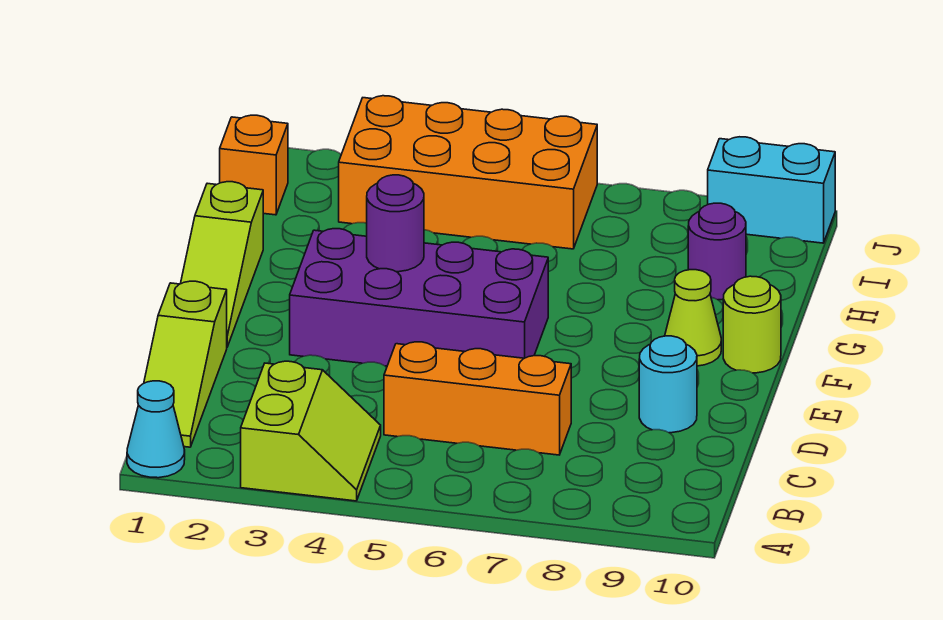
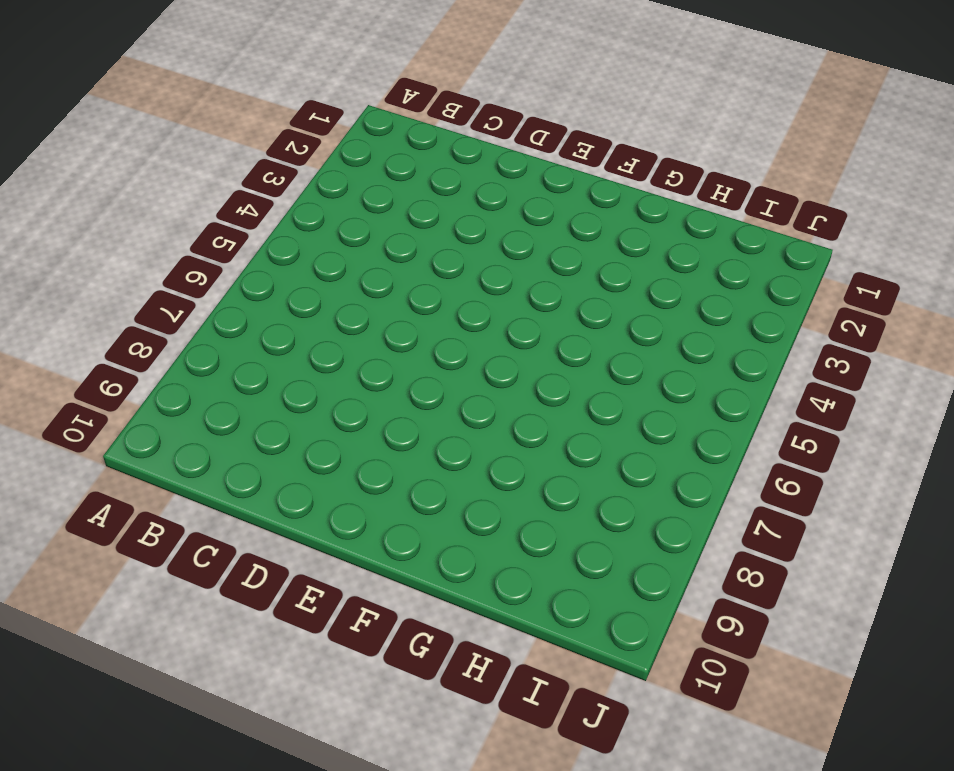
none -> cyan 1x1 cone [127,381,185,478]
none -> lime 2x2 slope [241,361,381,501]
none -> lime 1x3 slope [144,281,227,447]

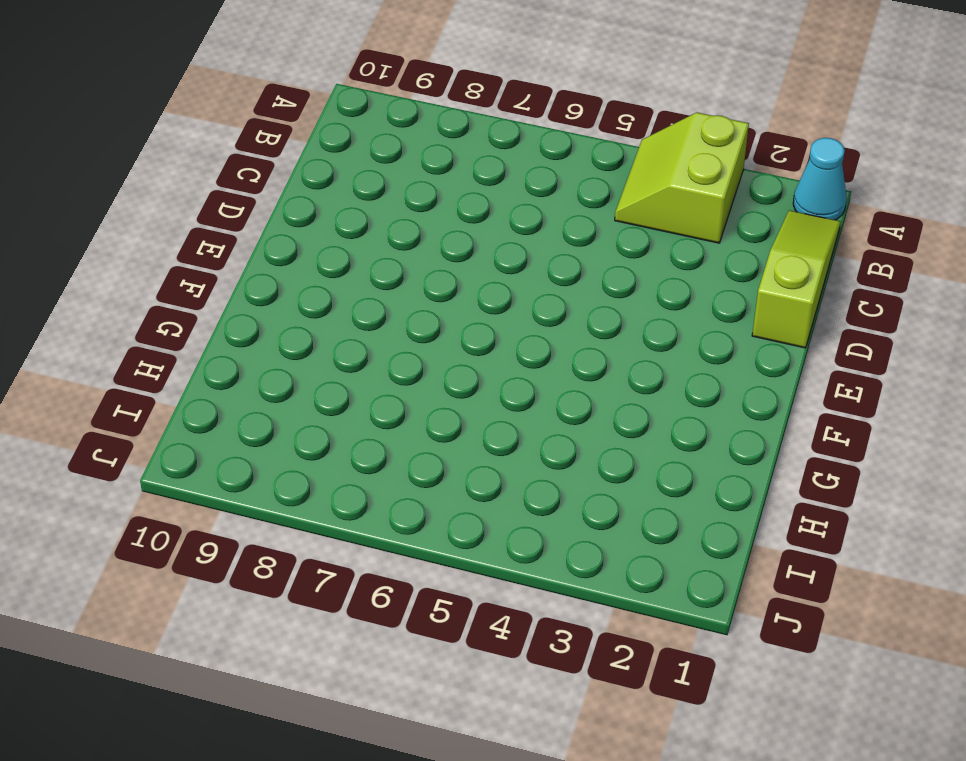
none -> orange 1x3 brick [384,342,571,455]
none -> cyan 1x1 round brick [639,336,697,433]
none -> lime 1x3 slope [181,182,263,347]

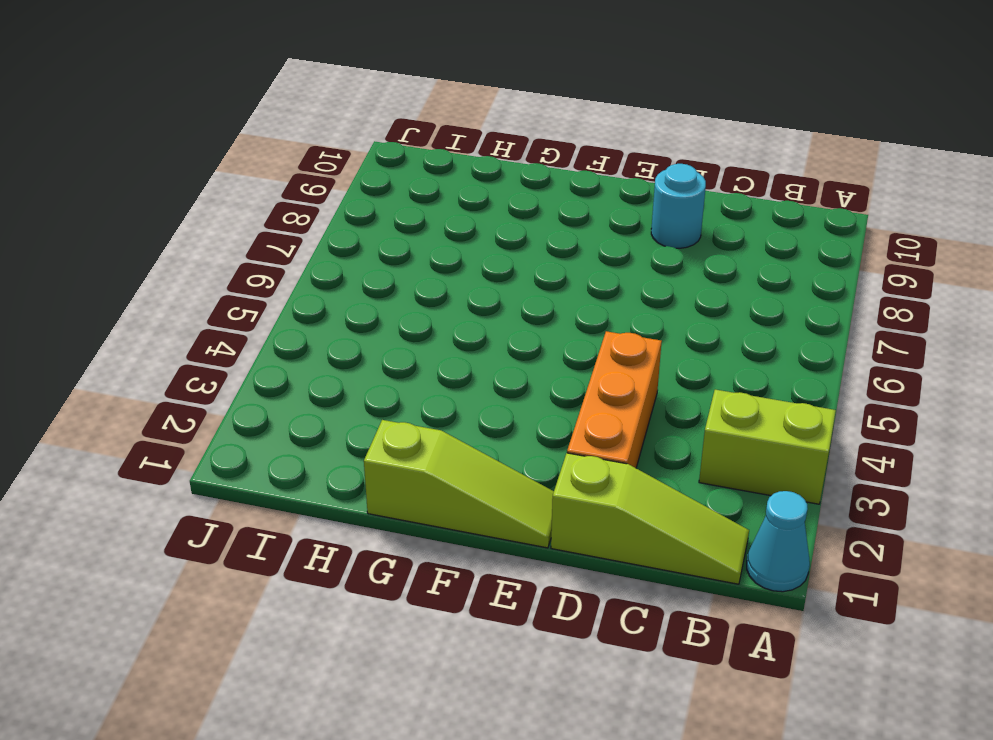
orange 1x3 brick [567,331,662,468] -> orange 1x3 brick moved to [384,342,571,455]
none -> purple 2x4 brick [290,229,548,366]
none -> lime 1x1 cone [665,270,721,366]
none -> lime 1x1 round brick [723,276,781,373]

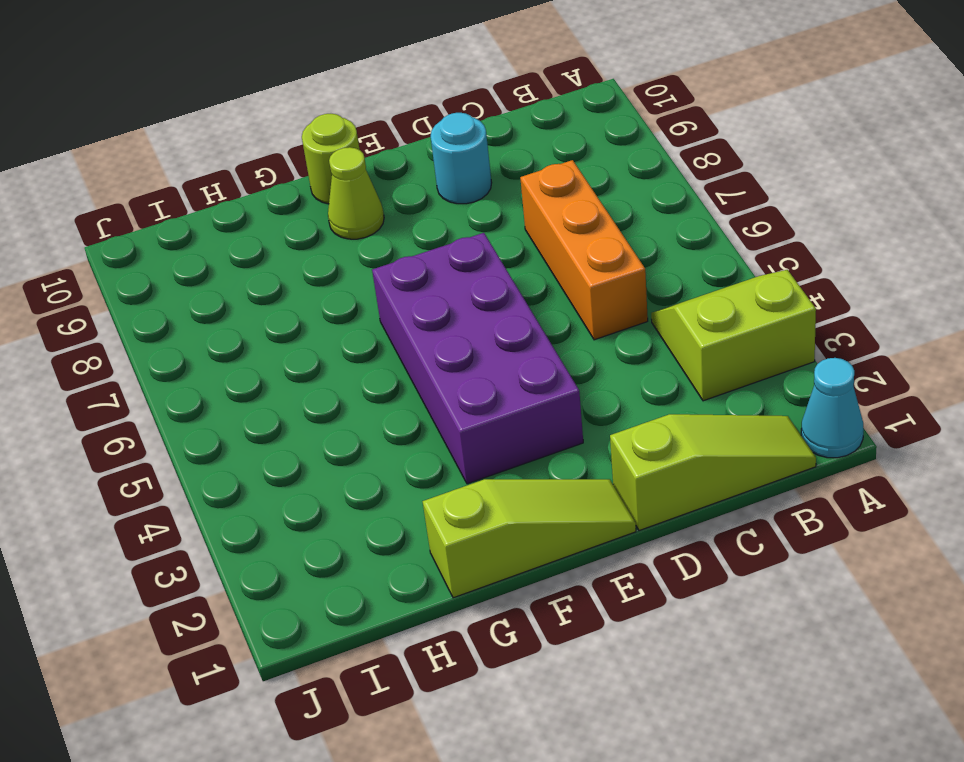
none -> purple 1x1 round brick [688,203,746,300]
none -> orange 1x1 brick [220,115,288,215]
none -> orange 2x4 brick [339,96,597,249]

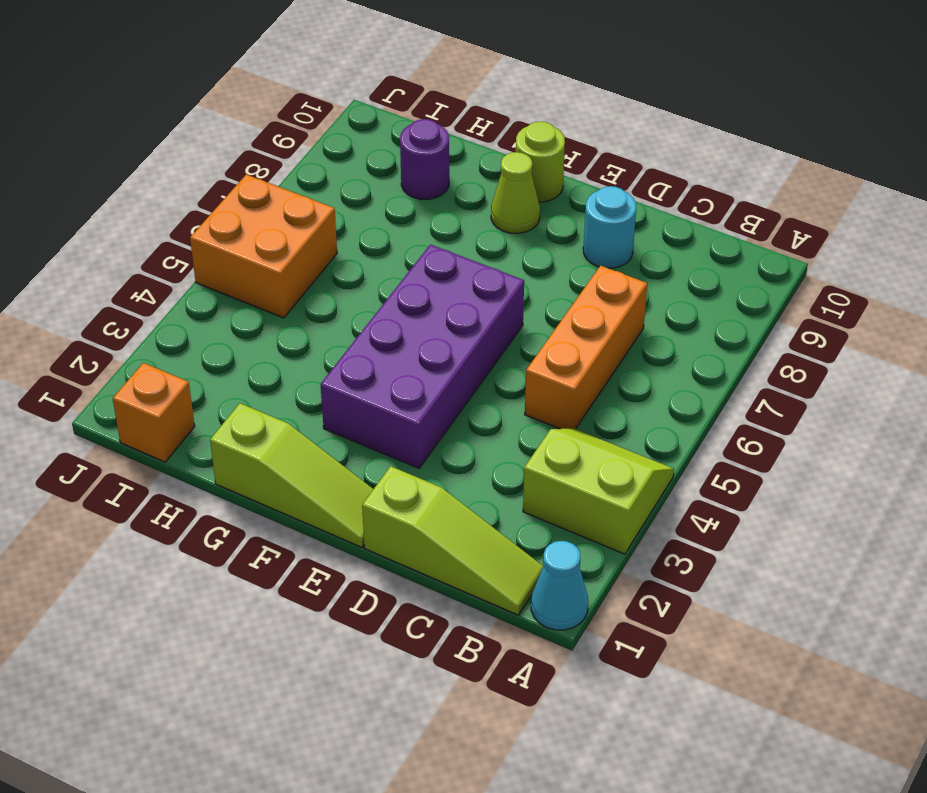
orange 2x2 brick [190,174,337,318] -> orange 2x4 brick [339,96,597,249]
none -> cyan 1x2 brick [708,137,835,243]
none -> purple 1x1 round brick [367,175,424,272]

